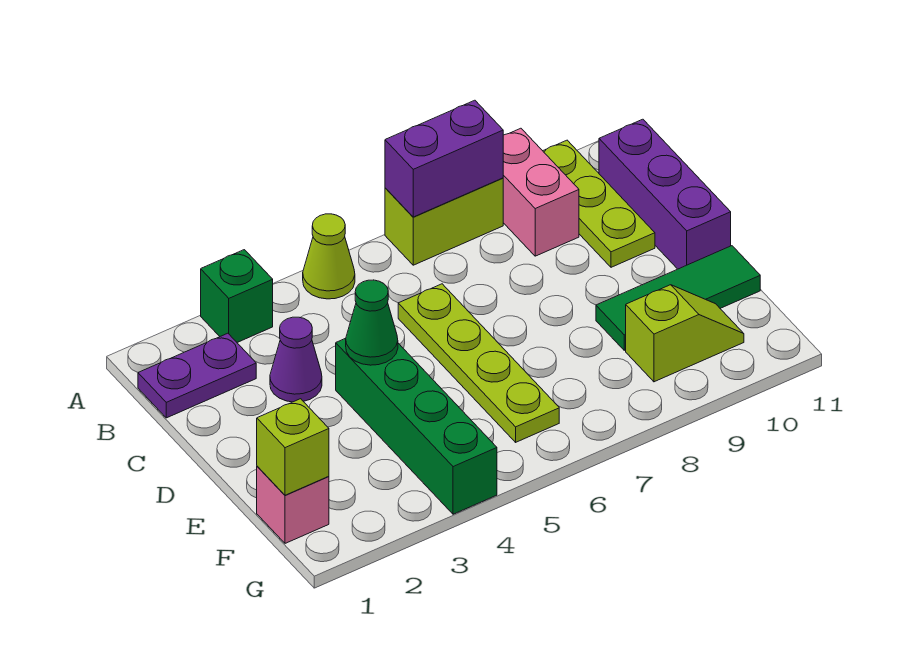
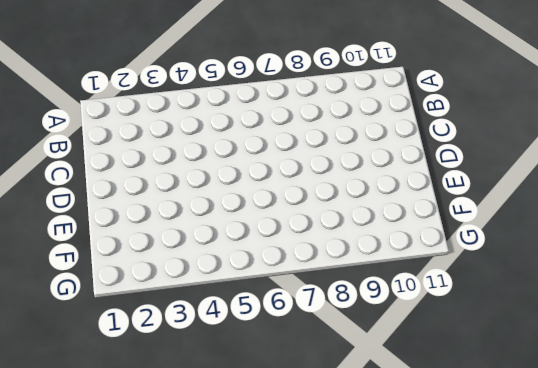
none -> green 1x1 brick [201,250,273,342]
none -> lime 1x1 cone [303,214,355,299]
none -> lime 1x2 brick [385,178,503,265]

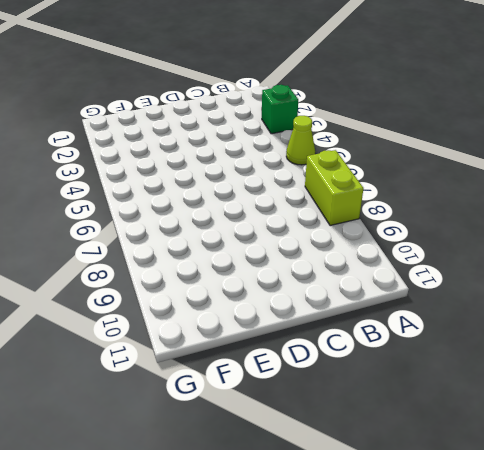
none -> pink 1x2 brick [503,128,579,256]
none -> lime 1x3 plate [543,140,655,267]
none -> purple 1x2 plate [138,333,256,418]

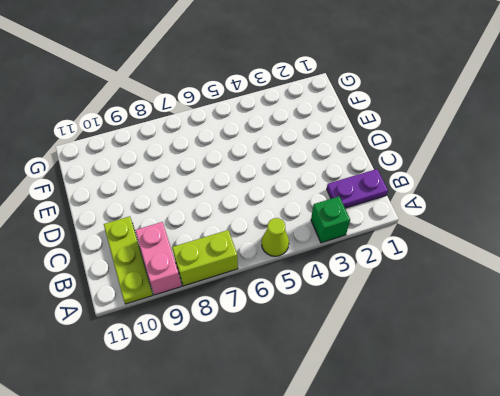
none -> purple 1x3 brick [599,119,731,269]
none -> purple 1x1 cone [270,317,322,402]
none -> lime 1x4 plate [398,284,559,442]

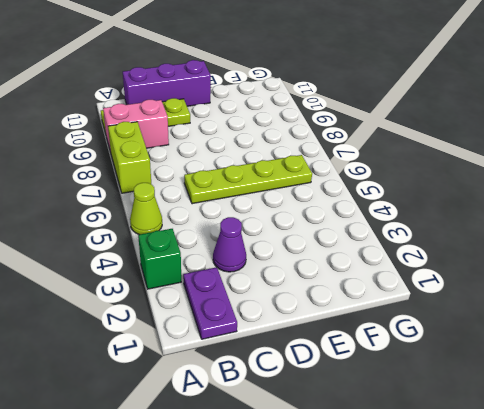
none -> green 1x4 brick [336,338,497,514]
none -> green 1x3 tile [596,246,760,350]
none -> pink 1x1 brick [257,466,329,543]

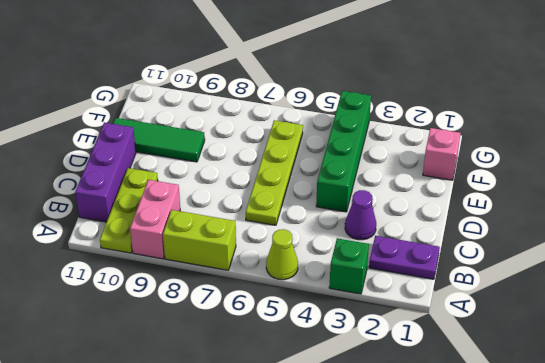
none -> lime 1x2 slope [626,285,744,382]
none -> purple 1x2 brick [385,100,503,217]
none -> green 1x1 cone [346,280,398,365]

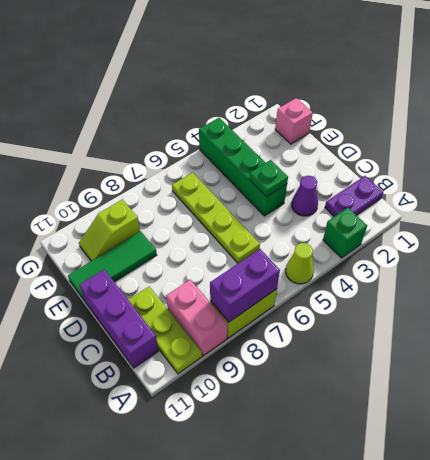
green 1x1 plate [249,160,288,197] -> green 1x1 cone [346,280,398,365]
none -> lime 1x1 brick [257,399,329,495]

